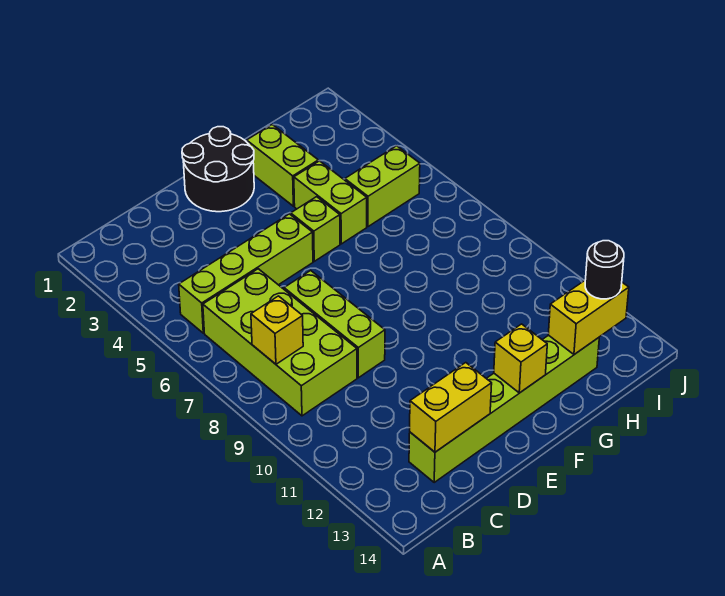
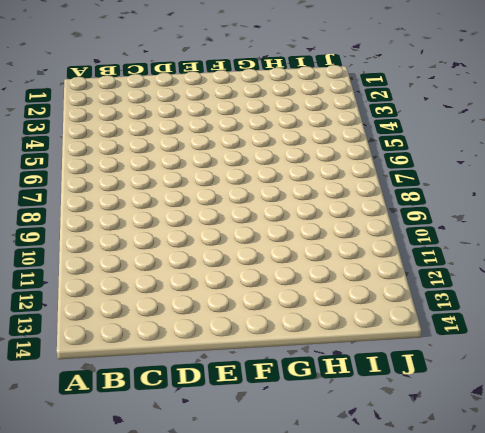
none -> lime 1x4 brick [179,214,313,333]
none -> lime 2x4 brick [203,269,357,416]
none -> lime 1x6 brick [409,335,599,482]

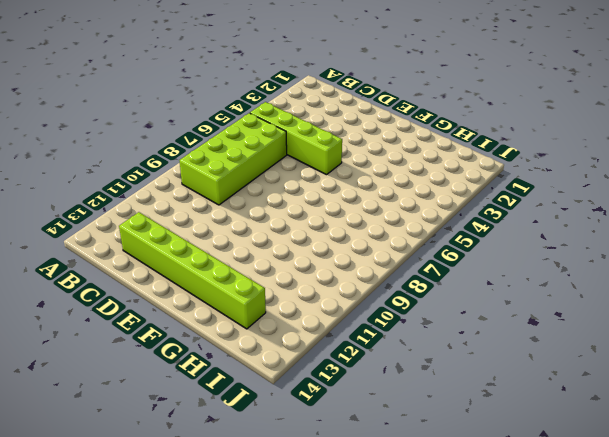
none -> lime 1x3 brick [284,270,385,378]
none -> black 2x2 round brick [182,127,254,212]
none -> lime 1x1 brick [291,197,340,261]

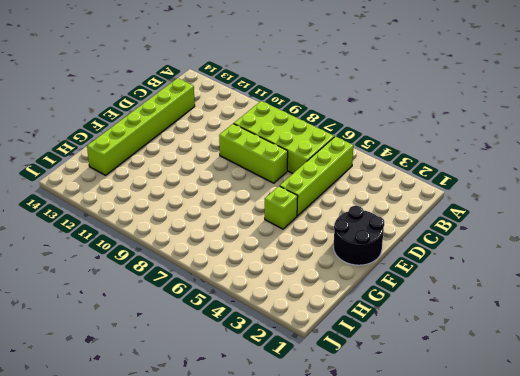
none -> lime 1x2 brick [247,125,318,206]
none -> lime 1x2 brick [294,161,367,244]
none -> lime 1x2 brick [345,146,420,227]

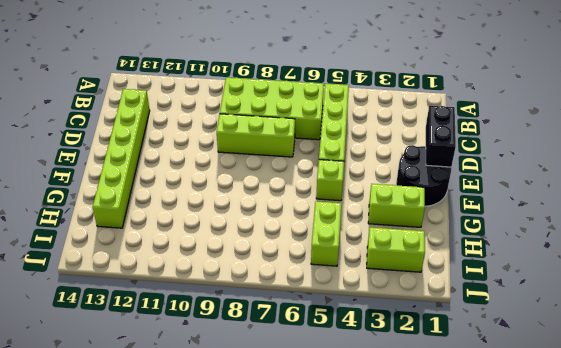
black 1x2 brick [426,106,456,167] -> none
lime 1x2 brick [367,227,425,272] -> lime 1x2 brick moved to [294,161,367,244]
none -> yellow 1x1 brick [251,296,303,364]
none -> yellow 1x2 brick [410,363,492,452]
none -> yellow 1x1 brick [494,324,547,393]

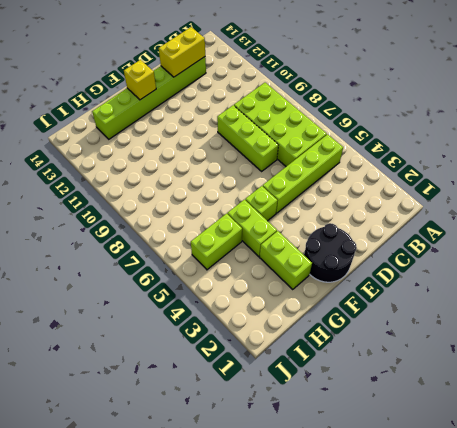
none -> yellow 1x1 brick [251,296,303,364]
none -> yellow 1x2 brick [548,281,629,354]
none -> black 1x1 round brick [585,241,624,299]

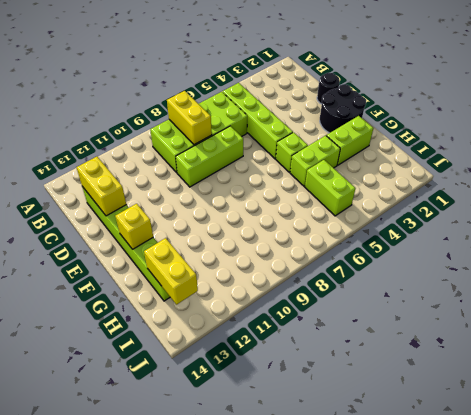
yellow 1x2 brick [167,91,212,145] -> yellow 1x1 brick [251,296,303,364]
black 1x1 round brick [317,73,340,104] -> black 1x1 round brick moved to [585,241,624,299]

